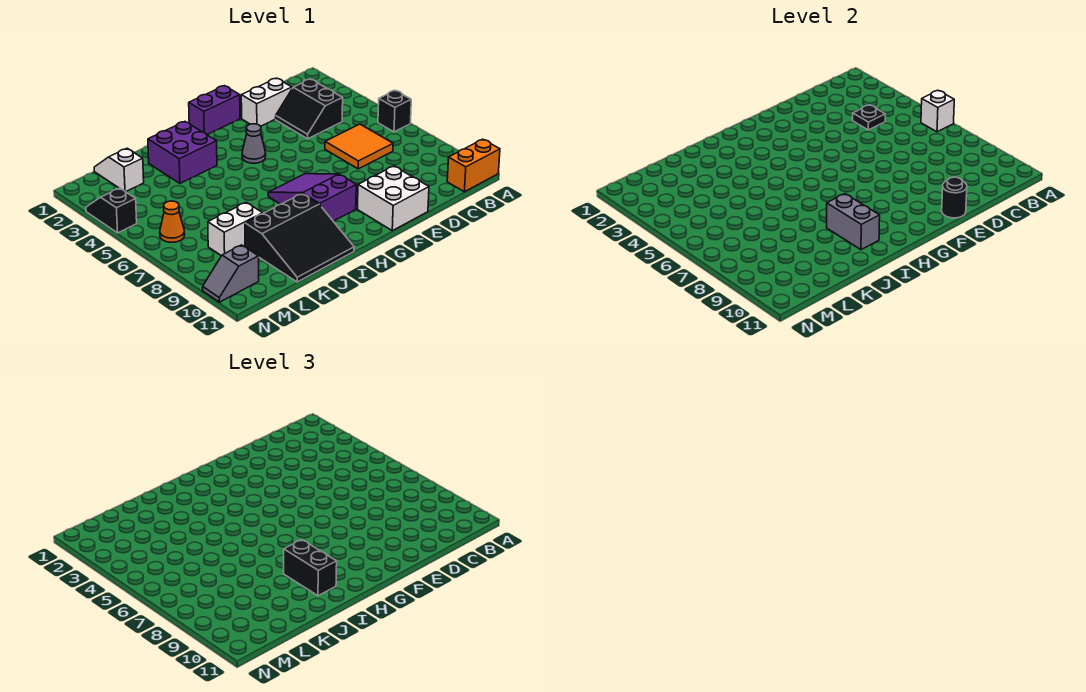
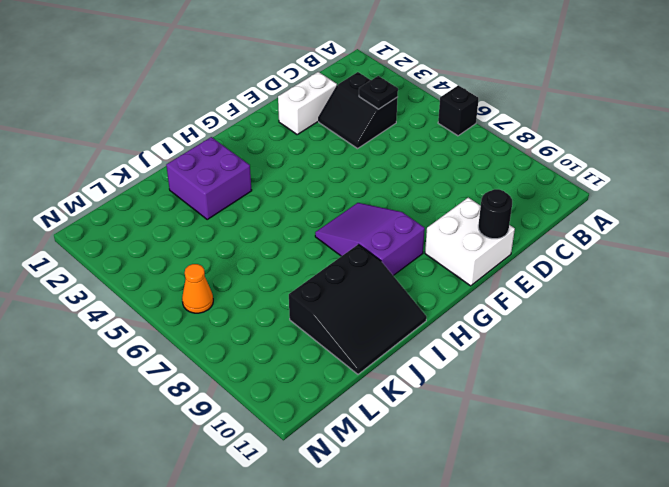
none -> orange 1x2 brick [447,139,500,192]
none -> orange 2x2 tile [325,124,393,169]
none -> purple 1x2 brick [189,86,240,135]

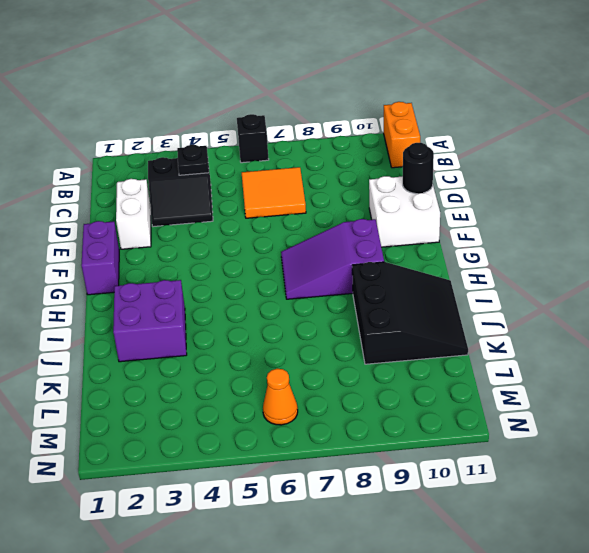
none -> grey 1x1 cone [242,124,266,163]
none -> white 1x2 brick [208,202,263,256]
none -> white 1x2 slope [94,148,144,192]

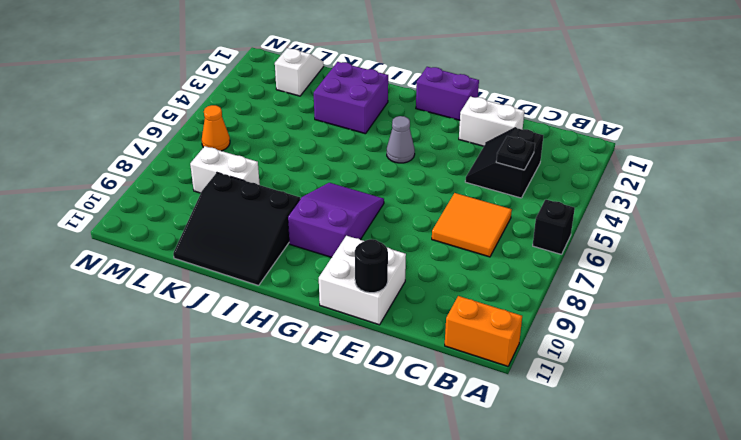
none -> grey 1x2 slope [203,245,259,302]
none -> black 1x2 slope [86,188,137,233]
none -> white 1x1 brick [921,91,954,132]

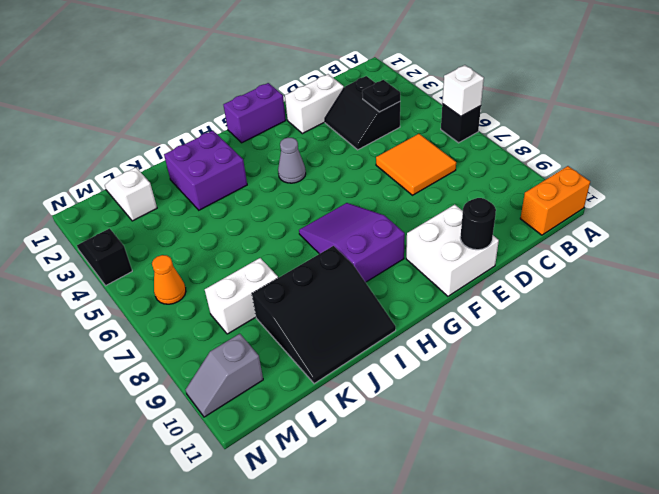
none -> grey 1x2 brick [827,194,880,250]
none -> black 1x2 brick [284,540,337,596]

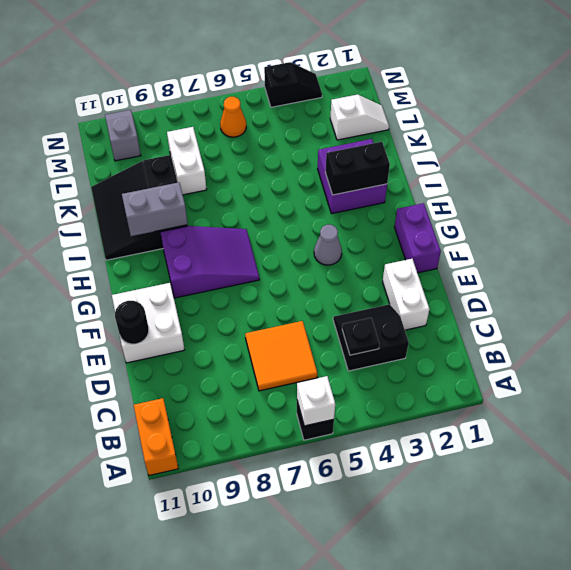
black 1x2 brick [325,142,390,195] -> black 1x2 brick moved to [284,540,337,596]

